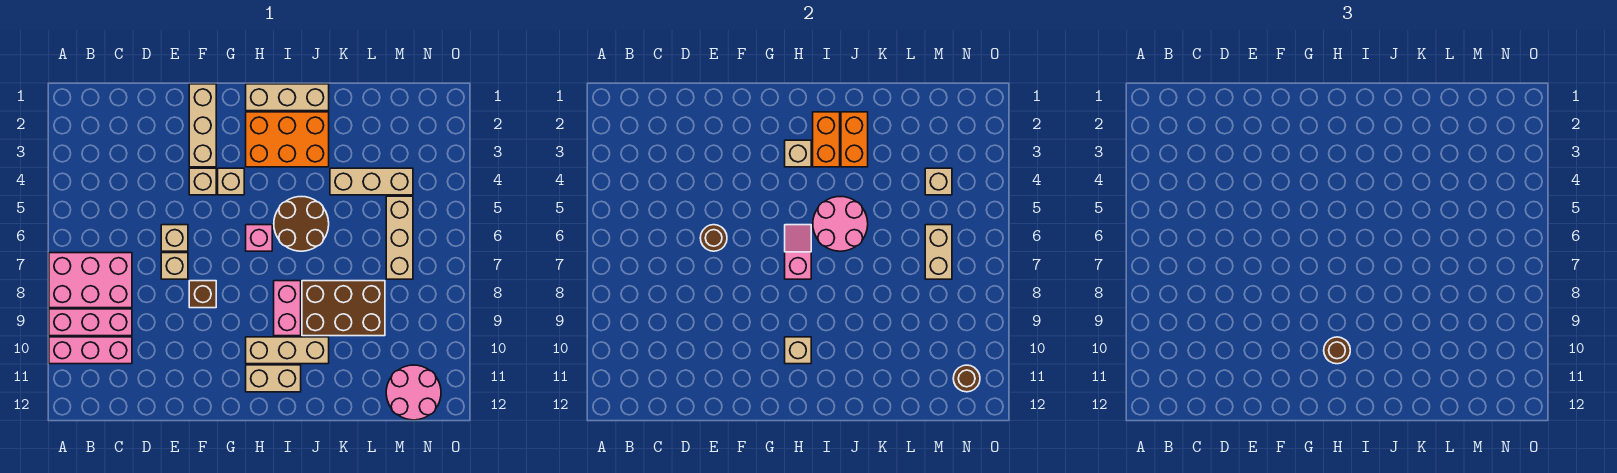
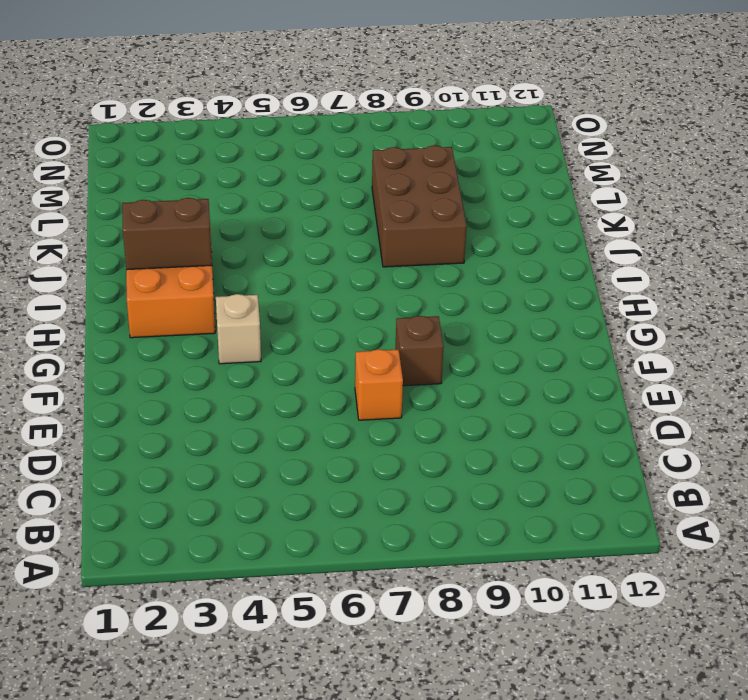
orange 1x1 brick [355,349,403,420] -> tan 1x1 brick [161,253,188,279]
brown 1x2 brick [123,198,212,270] -> orange 1x2 brick [813,112,840,167]
none -> pink 2x3 brick [49,253,132,308]
none -> pink 1x3 brick [49,309,132,336]
none -> pink 1x3 brick [49,337,132,364]
none -> tan 1x1 brick [161,225,188,251]

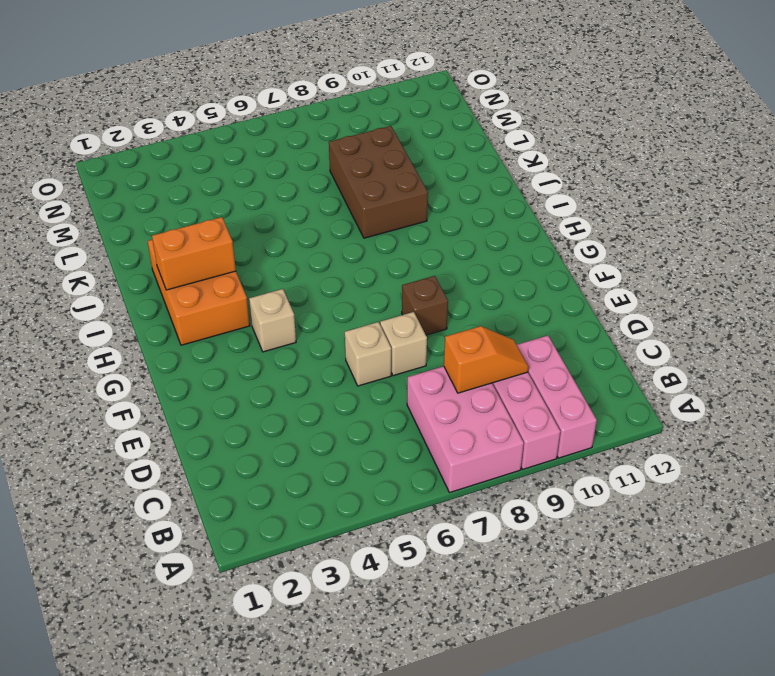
orange 1x2 slope [444,326,529,393] -> none
none -> tan 1x3 brick [189,84,216,167]
none -> tan 1x1 brick [189,168,216,195]
none -> tan 1x3 brick [246,84,329,111]
none -> pink 1x1 brick [246,225,272,251]

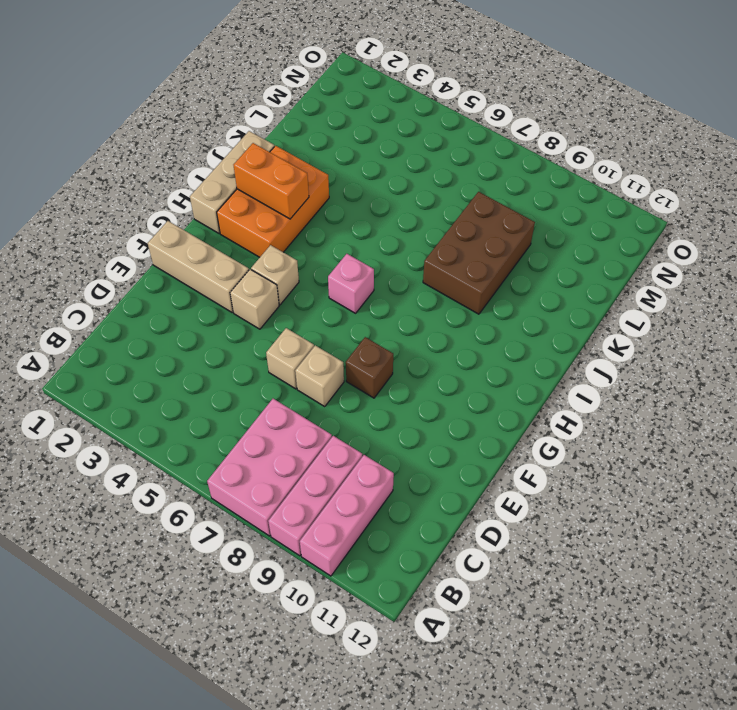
none -> tan 1x3 brick [246,337,329,364]
none -> tan 1x2 brick [246,365,301,392]
none -> brown 2x2 round brick [274,197,329,251]
none -> pink 1x2 brick [274,281,301,336]

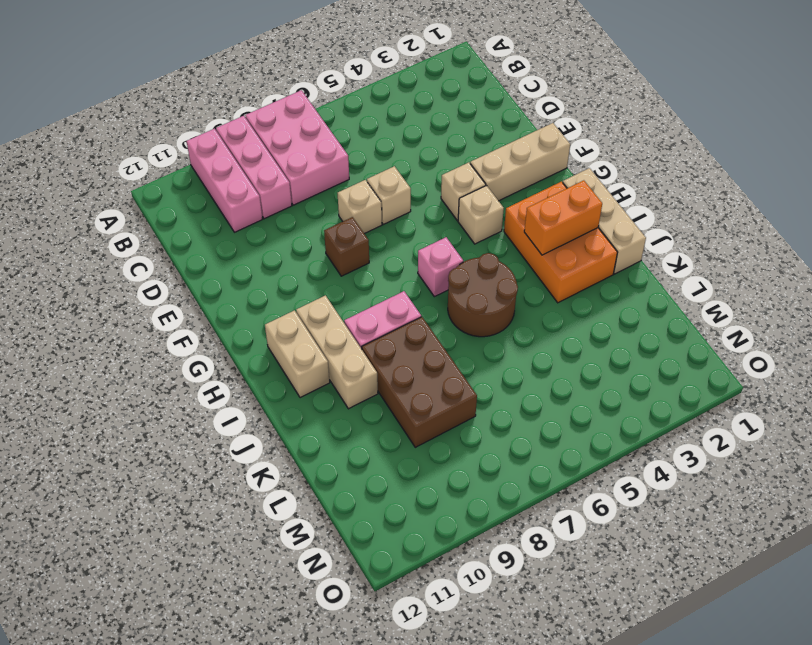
none -> tan 1x3 brick [330,168,413,195]
none -> tan 1x3 brick [386,196,413,279]
none -> pink 2x2 round brick [386,365,441,420]
none -> brown 1x1 round brick [700,225,727,251]

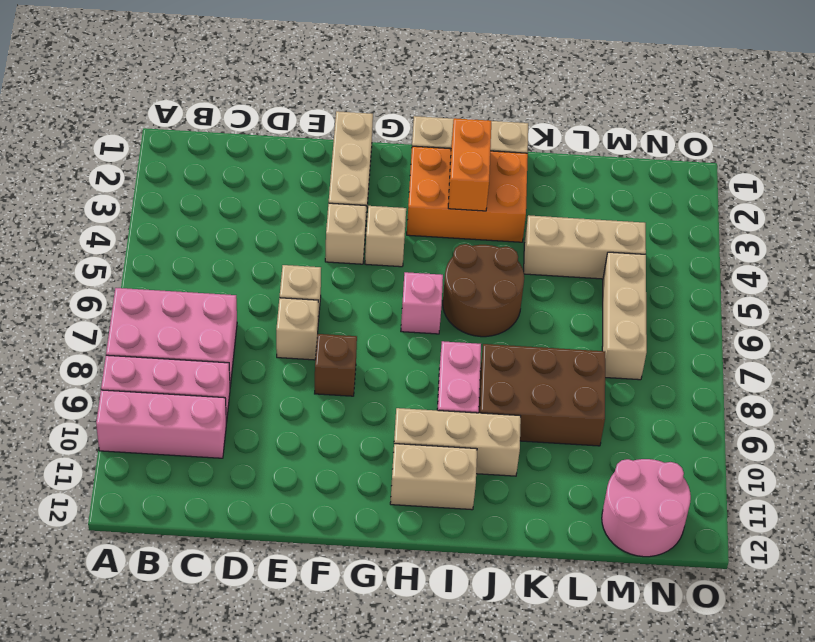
none -> brown 1x1 round brick [700,225,727,251]
none -> tan 1x1 brick [785,140,811,167]
none -> pink 1x2 slope [785,225,811,279]
none -> tan 1x1 brick [785,337,811,364]

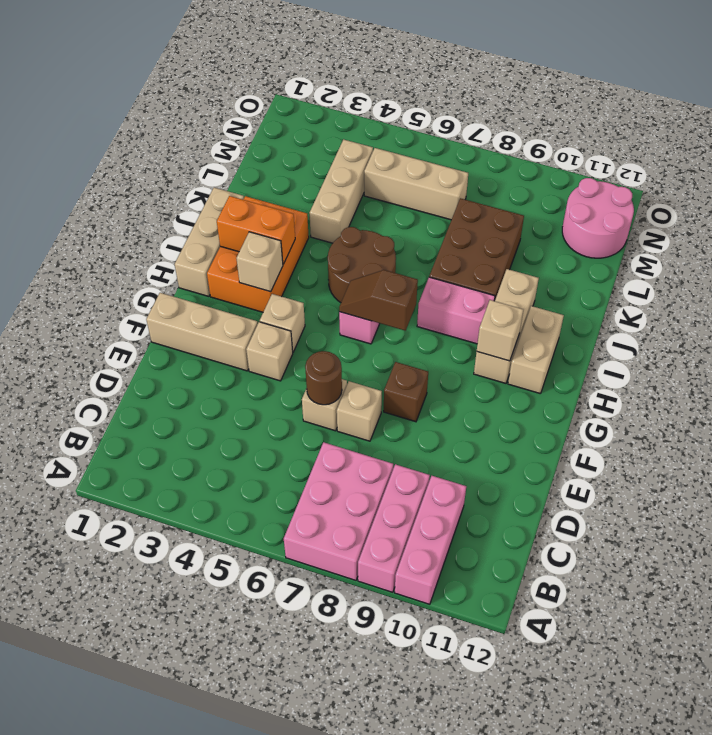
brown 1x2 slope [339,270,418,331] -> pink 1x2 slope [785,225,811,279]
none -> pink 2x2 round brick [813,197,868,251]
none -> orange 1x2 brick [841,112,868,167]
none -> tan 1x1 brick [925,168,952,195]
none -> tan 1x2 brick [925,225,952,279]

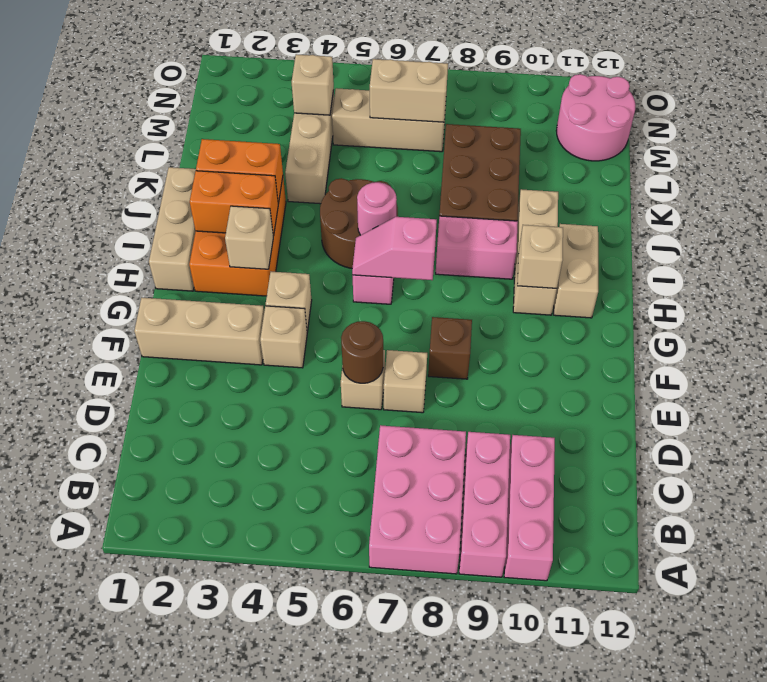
pink 1x1 round brick [357,182,397,235] -> pink 2x2 round brick [813,197,868,251]
none -> brown 1x1 round brick [953,365,980,392]
none -> brown 1x1 round brick [1324,337,1350,364]

